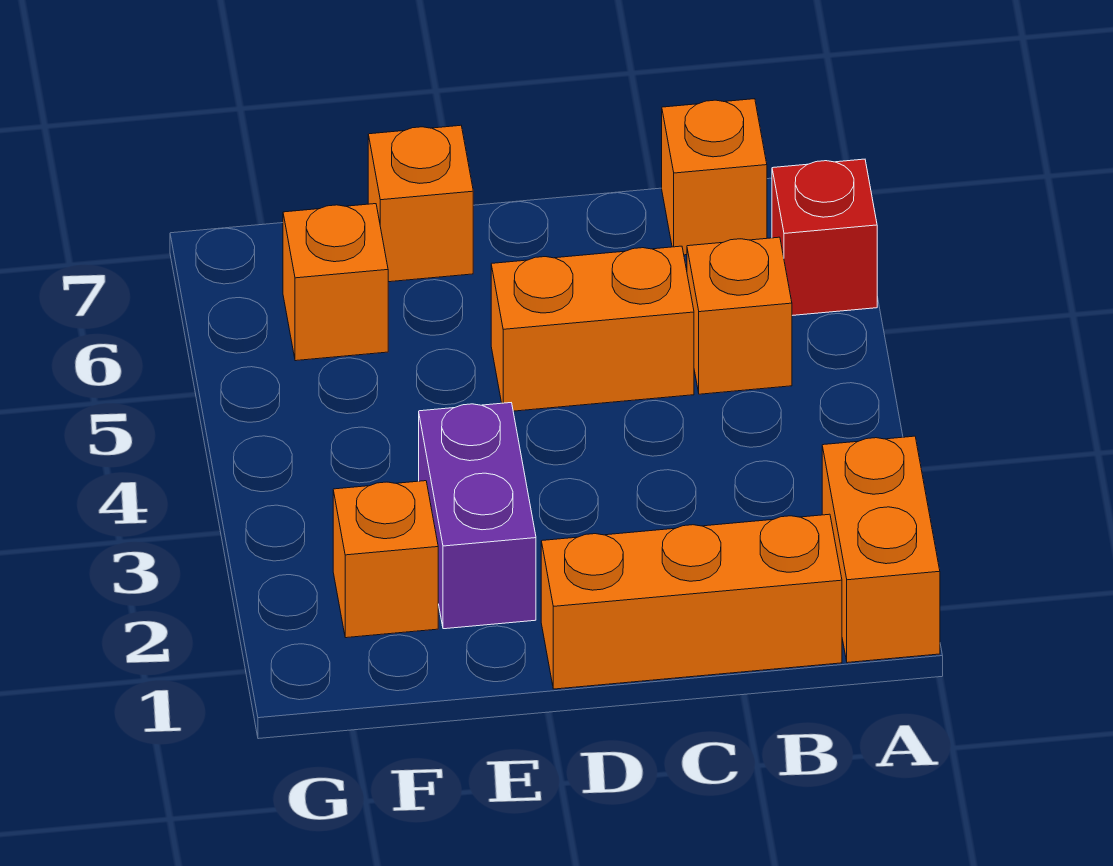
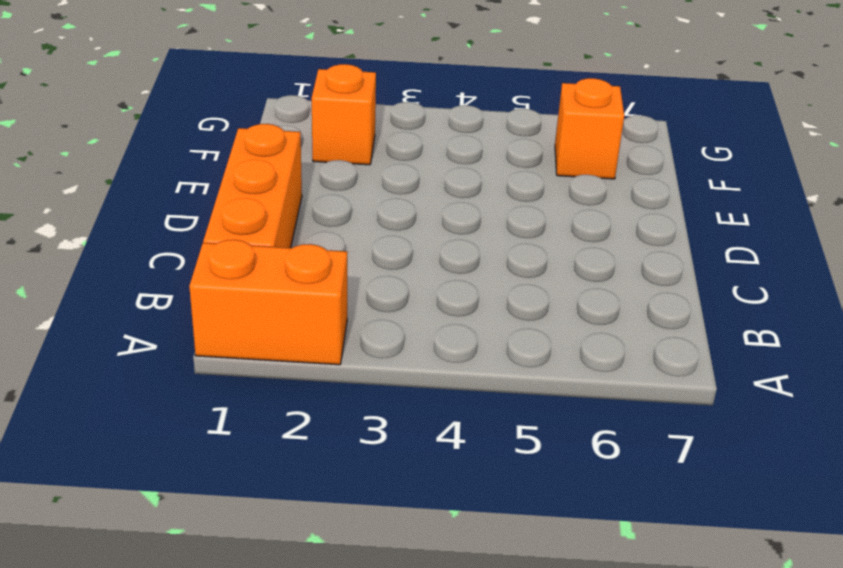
none -> red 1x1 brick [772,159,877,315]
none -> orange 1x1 brick [687,237,792,394]

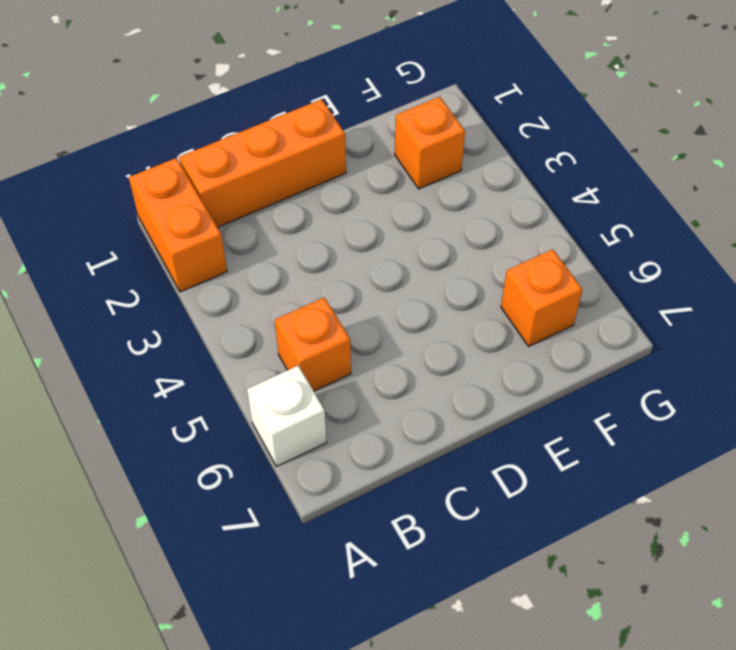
white 1x1 brick [247,366,327,467] -> red 1x1 brick [772,159,877,315]
none -> orange 1x1 brick [662,99,767,255]
none -> orange 1x2 brick [491,246,694,411]

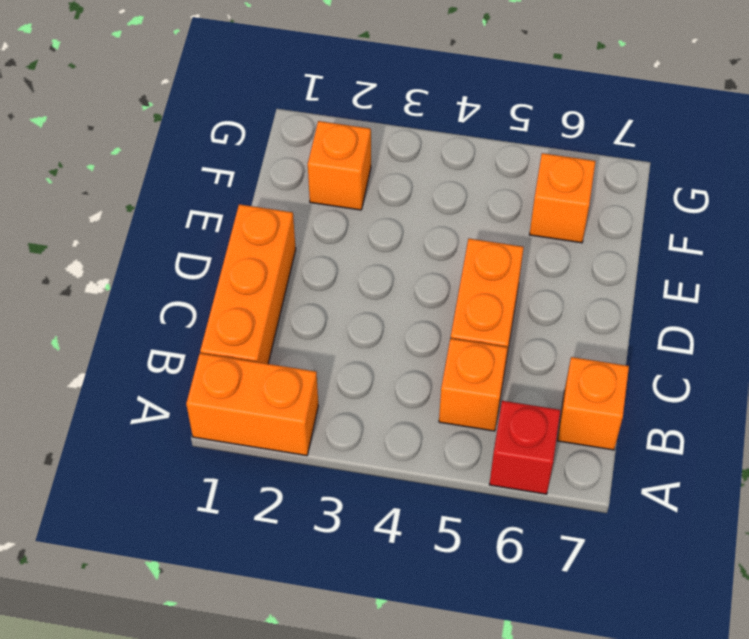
none -> purple 1x2 brick [419,403,536,629]
none -> orange 1x1 brick [368,125,473,282]

